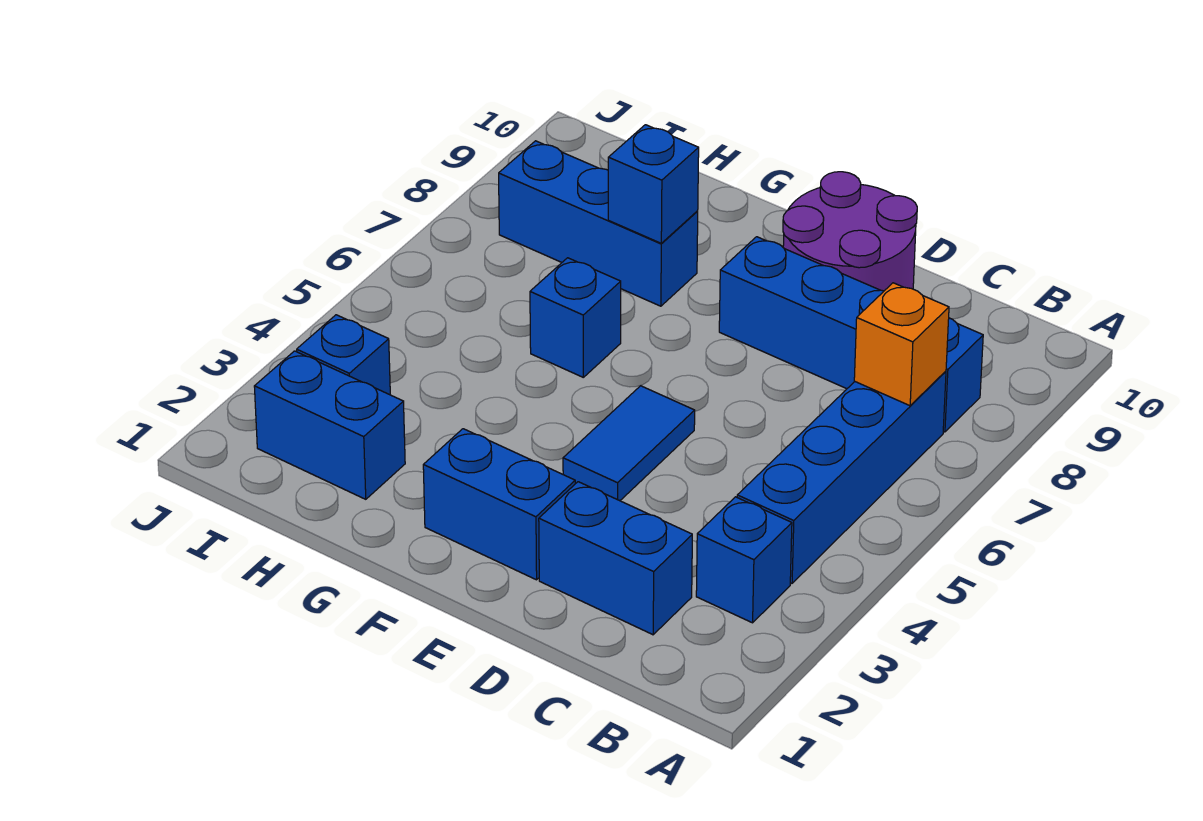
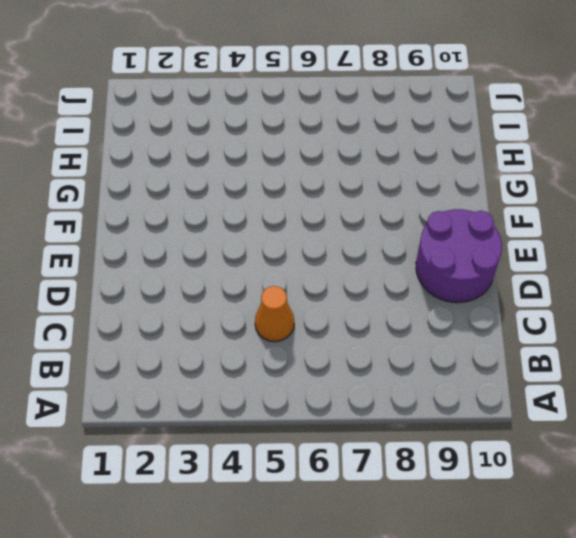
orange 1x1 cone [255,286,294,342] -> none
none -> blue 1x1 brick [696,497,792,623]
none -> blue 1x4 brick [737,371,946,583]
none -> blue 1x4 brick [719,237,983,432]

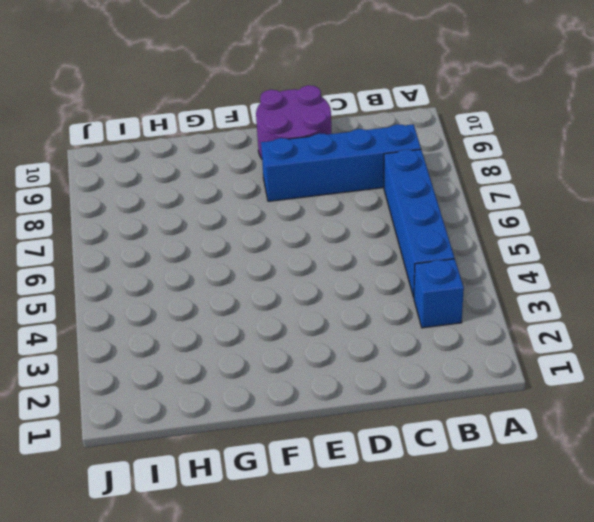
none -> blue 1x2 brick [539,482,692,635]
none -> blue 1x2 brick [423,429,575,580]
none -> blue 1x2 tile [563,386,695,501]

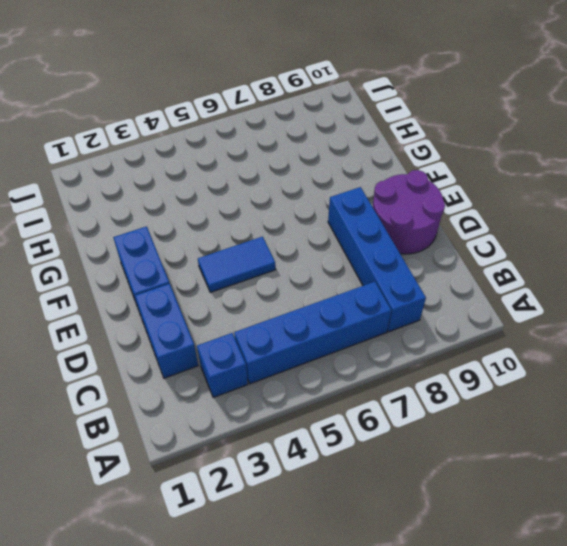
none -> blue 1x1 brick [530,258,621,377]
none -> blue 1x3 brick [499,141,698,306]
none -> blue 1x2 brick [254,351,405,499]

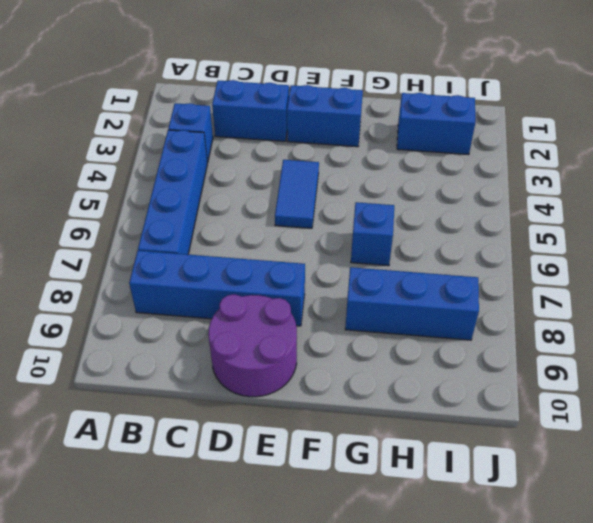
none -> blue 1x1 brick [297,315,390,395]
none -> orange 1x1 brick [854,283,949,406]
none -> blue 1x1 brick [608,125,699,243]

